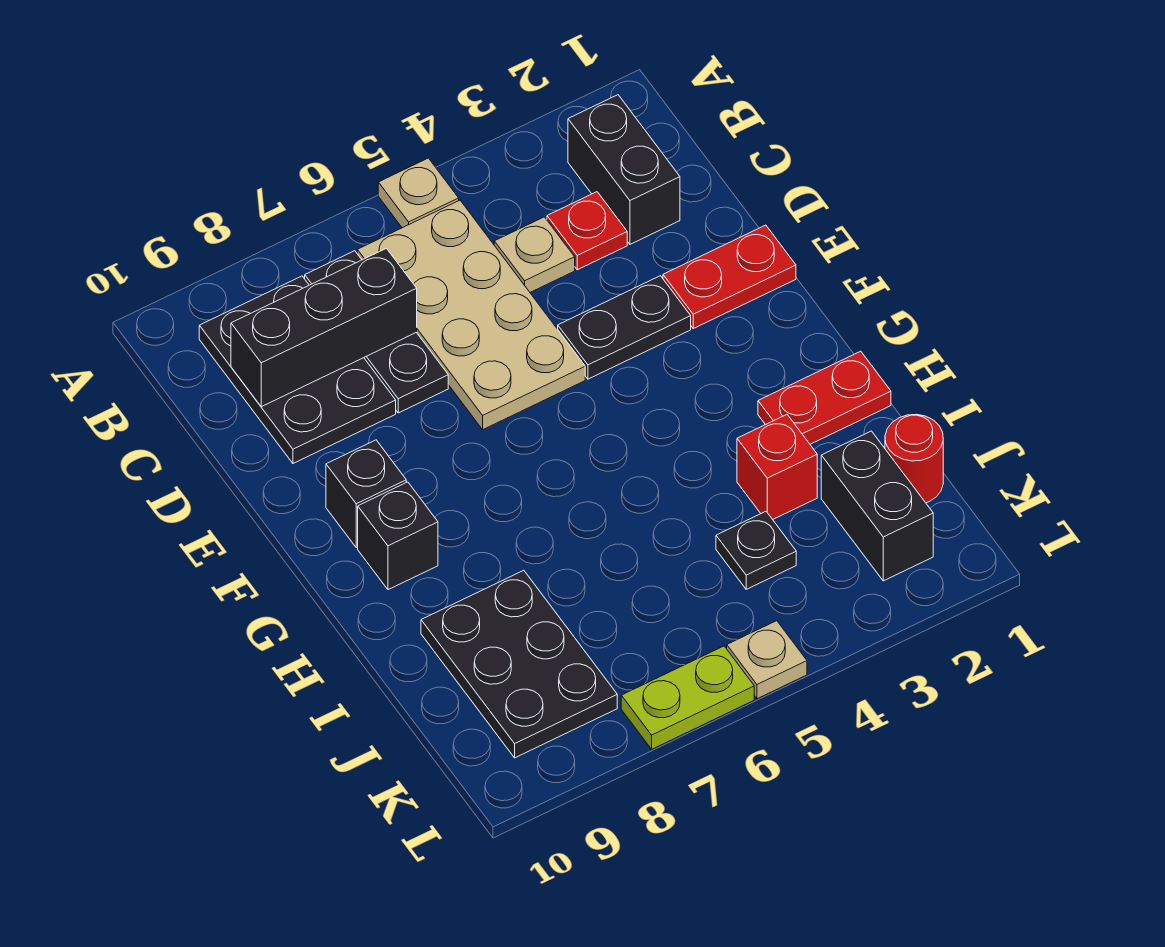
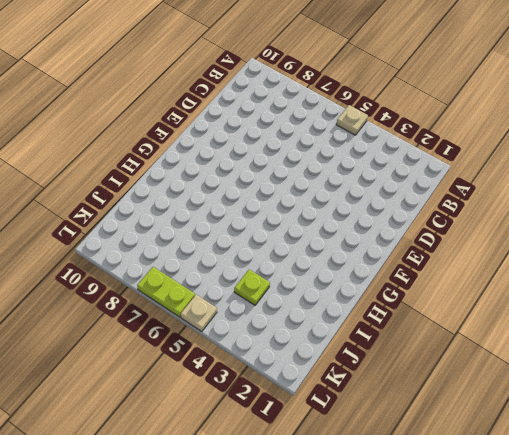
lime 1x1 plate [234,270,270,305] -> black 1x1 plate [716,512,796,589]
none -> black 1x2 brick [568,95,680,244]
none -> tan 2x4 plate [357,200,585,430]
none -> black 1x3 plate [305,251,448,413]

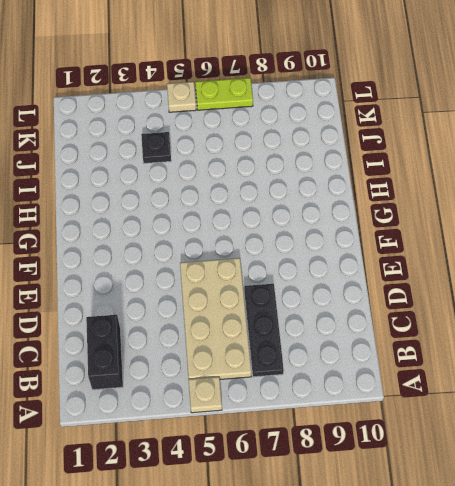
none -> black 2x3 plate [199,276,396,463]
none -> red 1x1 plate [547,192,627,270]
none -> tan 1x1 plate [494,217,575,292]

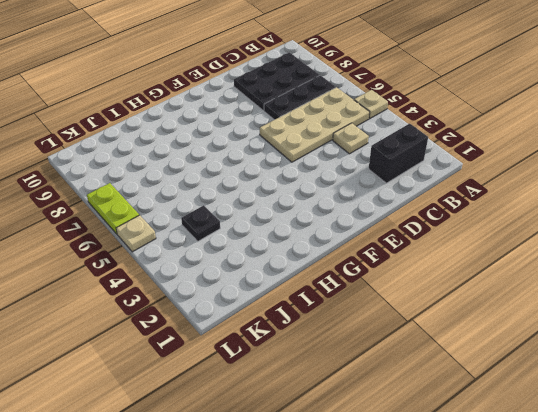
none -> red 1x1 plate [547,192,627,270]
none -> red 1x2 plate [663,225,796,328]
none -> black 1x2 plate [558,276,691,379]

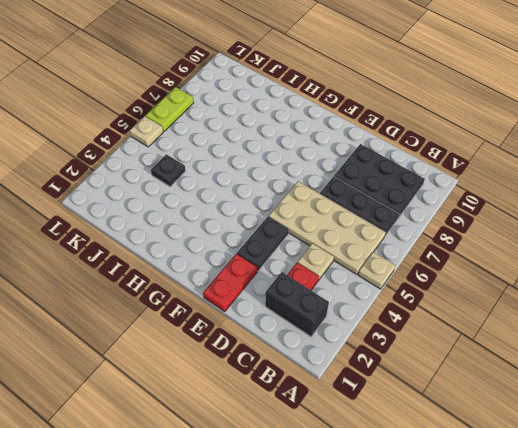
none -> black 1x1 brick [326,440,406,548]
none -> black 1x1 brick [358,482,438,590]
none -> red 1x2 plate [758,351,891,444]

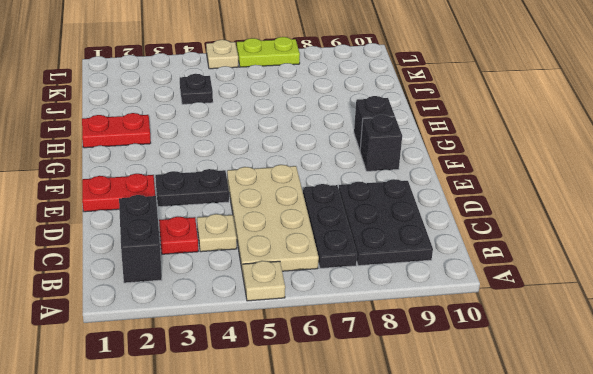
none -> red 1x1 brick [737,415,817,519]
none -> black 2x3 plate [421,570,617,758]
none -> red 1x1 round brick [885,414,943,503]

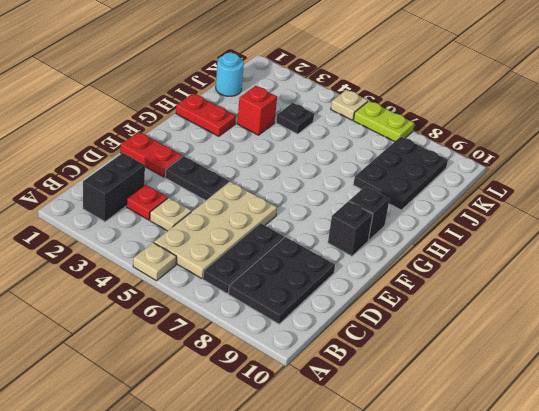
cyan 1x1 round brick [216,53,244,96] -> red 1x1 round brick [885,414,943,503]
none -> black 1x2 brick [821,431,933,581]
none -> black 1x3 brick [231,248,417,407]

